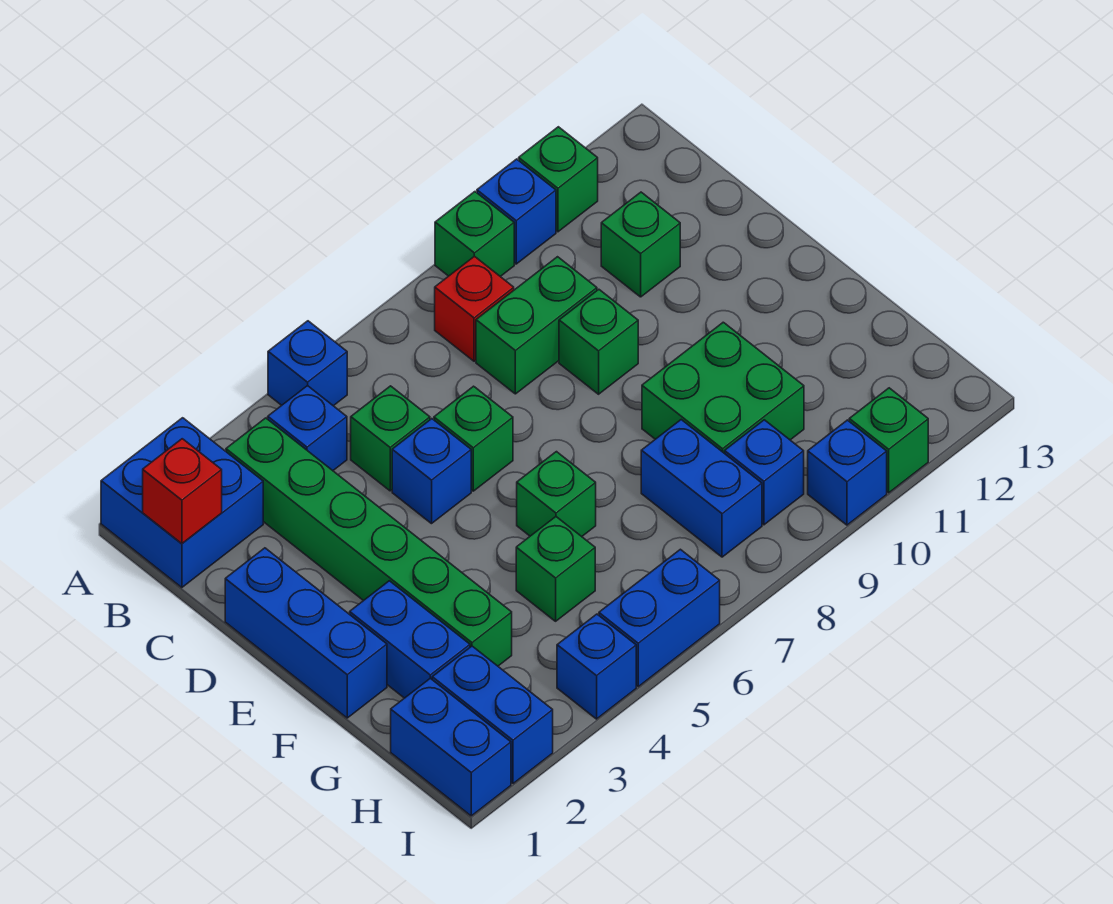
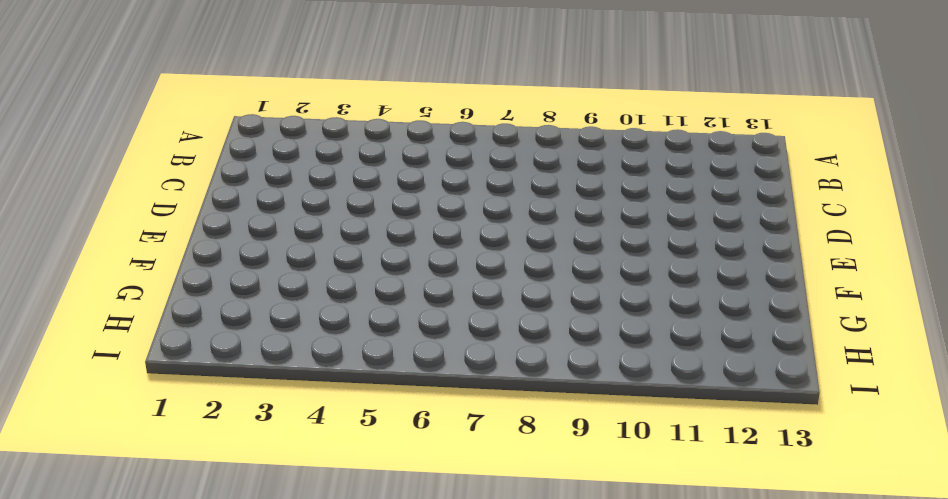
none -> blue 2x2 brick [101,418,263,588]
none -> blue 1x1 brick [268,321,347,406]
none -> green 1x1 brick [435,192,514,276]

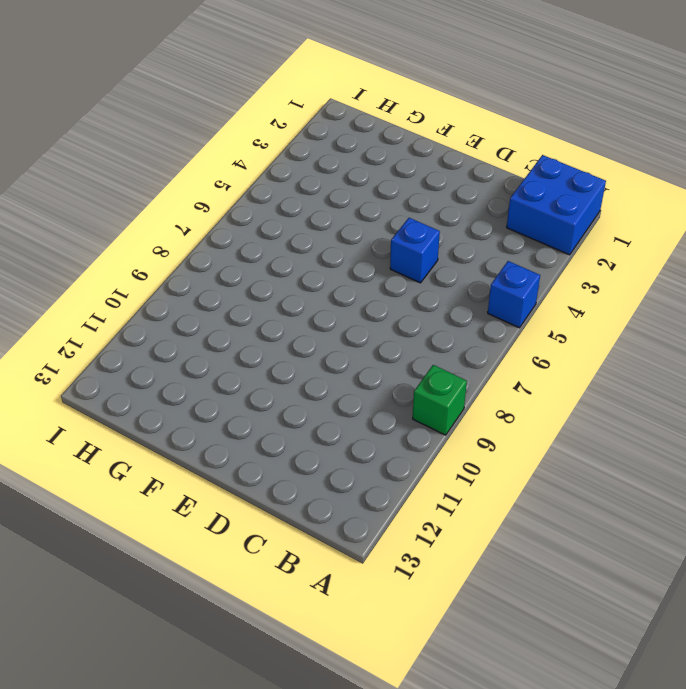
none -> blue 1x1 brick [477,159,556,264]
none -> green 1x1 brick [519,127,598,232]
none -> green 1x6 brick [226,418,512,666]

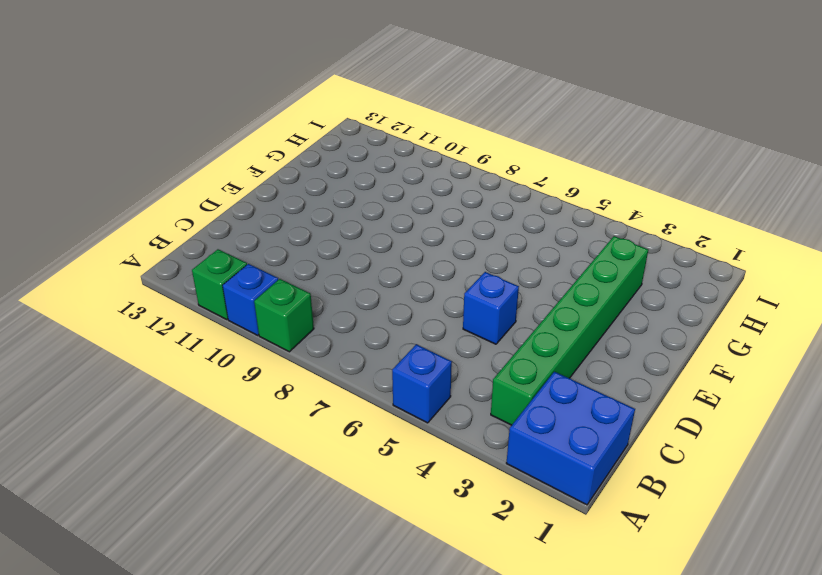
none -> blue 1x1 brick [268,385,347,470]
none -> red 1x1 brick [435,256,514,361]
none -> green 1x1 brick [351,386,430,491]

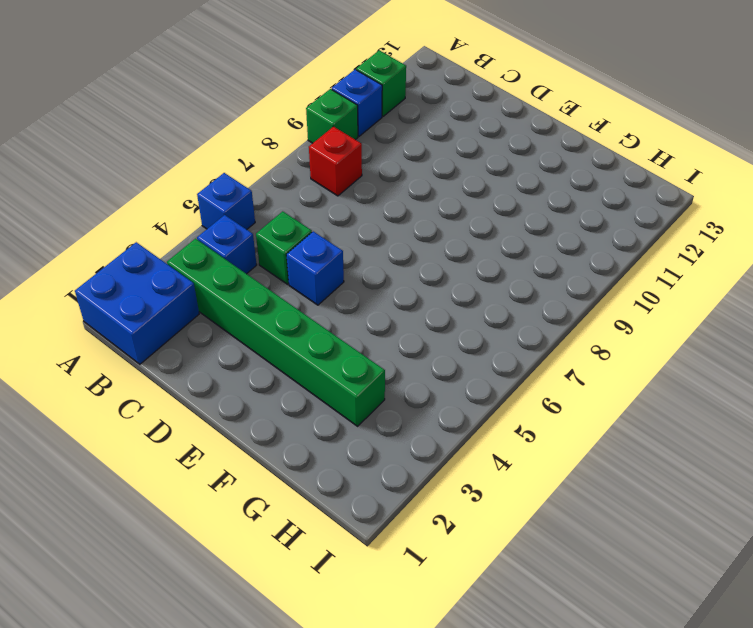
none -> green 1x2 brick [476,257,597,394]
none -> green 1x1 brick [601,192,680,297]
none -> blue 1x3 brick [225,548,387,718]

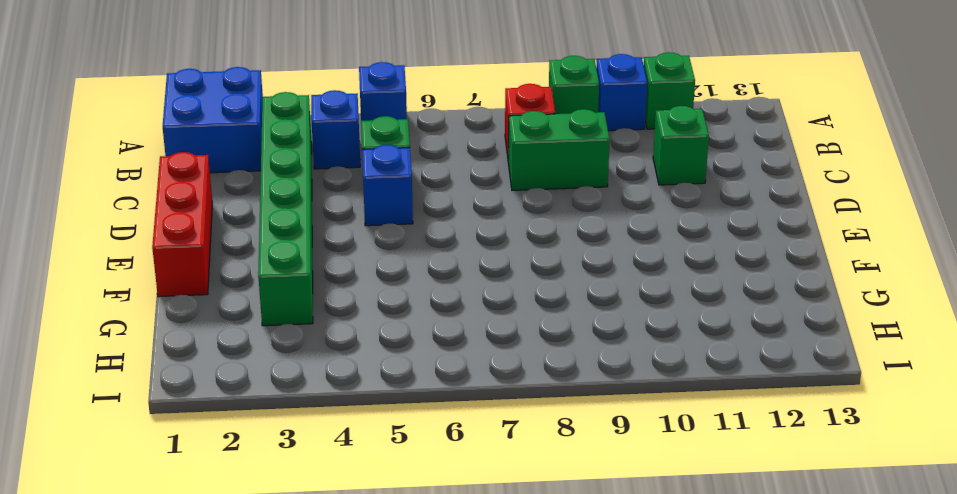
red 1x3 brick [152,152,212,297] -> blue 1x3 brick [225,548,387,718]
none -> green 1x1 brick [434,386,513,491]
none -> green 1x1 brick [559,289,638,394]
none -> blue 1x2 brick [350,581,470,698]

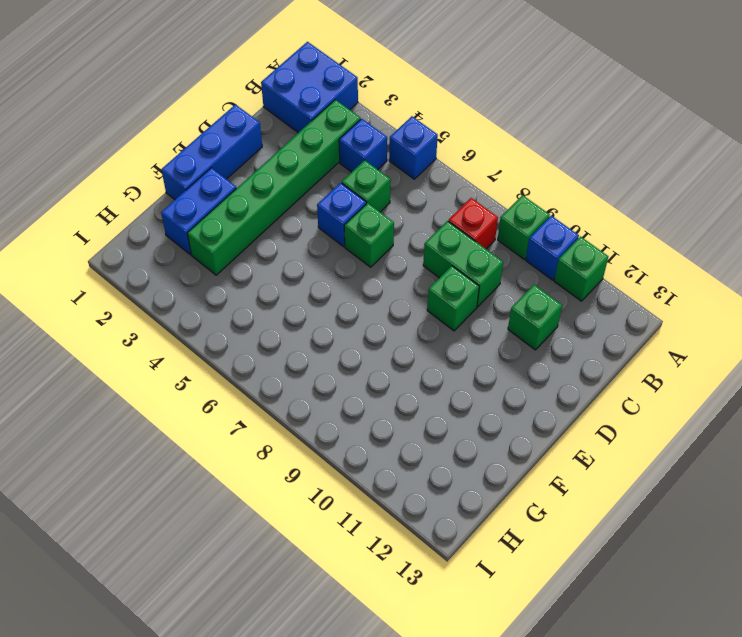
none -> green 1x1 brick [517,452,596,536]
none -> green 2x2 brick [642,322,804,453]
none -> green 1x1 brick [516,517,595,621]

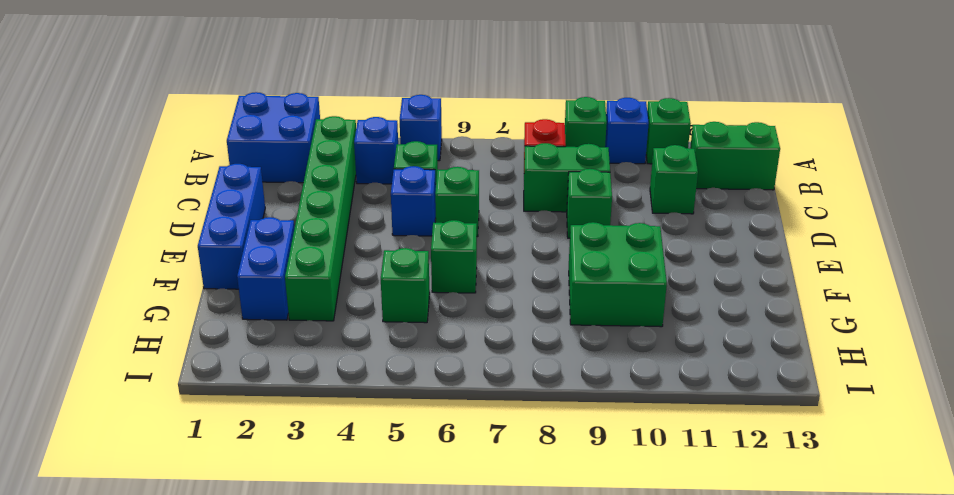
green 1x2 brick [690,122,780,190] -> none
none -> blue 1x2 brick [641,420,762,557]
none -> blue 1x2 brick [391,678,511,816]
none -> blue 1x2 brick [432,646,553,784]

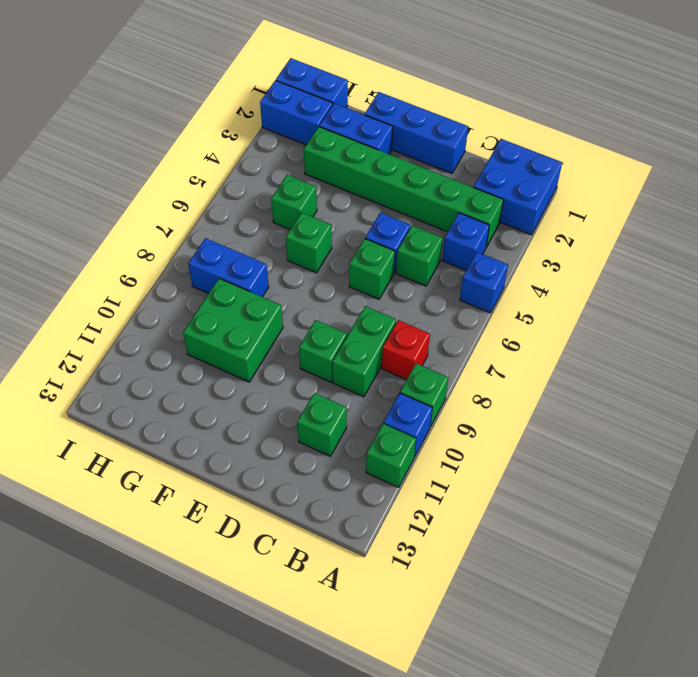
none -> blue 1x1 brick [725,420,804,525]
none -> blue 1x1 brick [557,614,636,719]
none -> blue 1x2 brick [599,549,720,687]

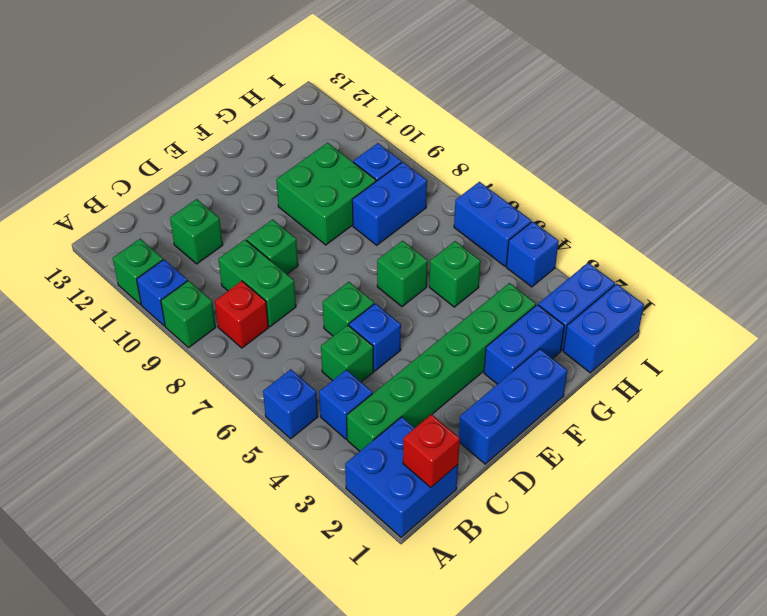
none -> blue 1x1 brick [808,420,887,525]
none -> green 1x1 brick [849,388,928,493]

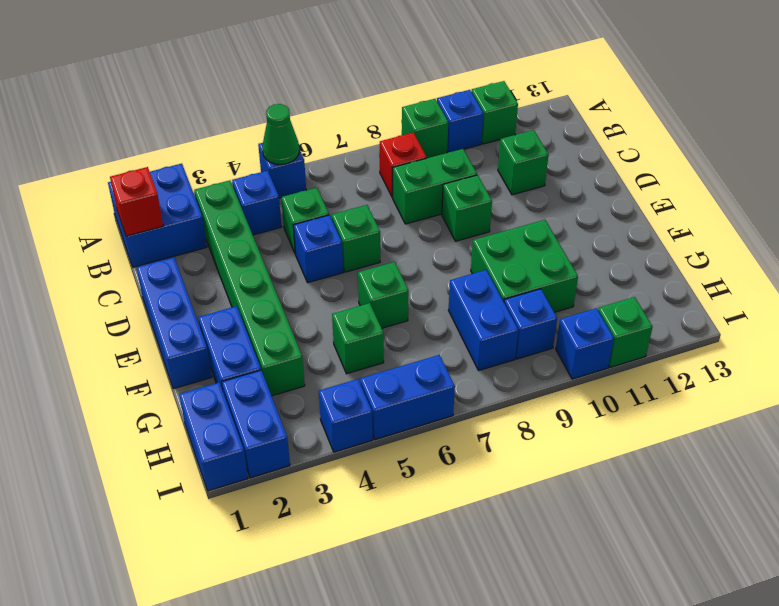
green 1x1 cone [262,104,299,165] -> none

